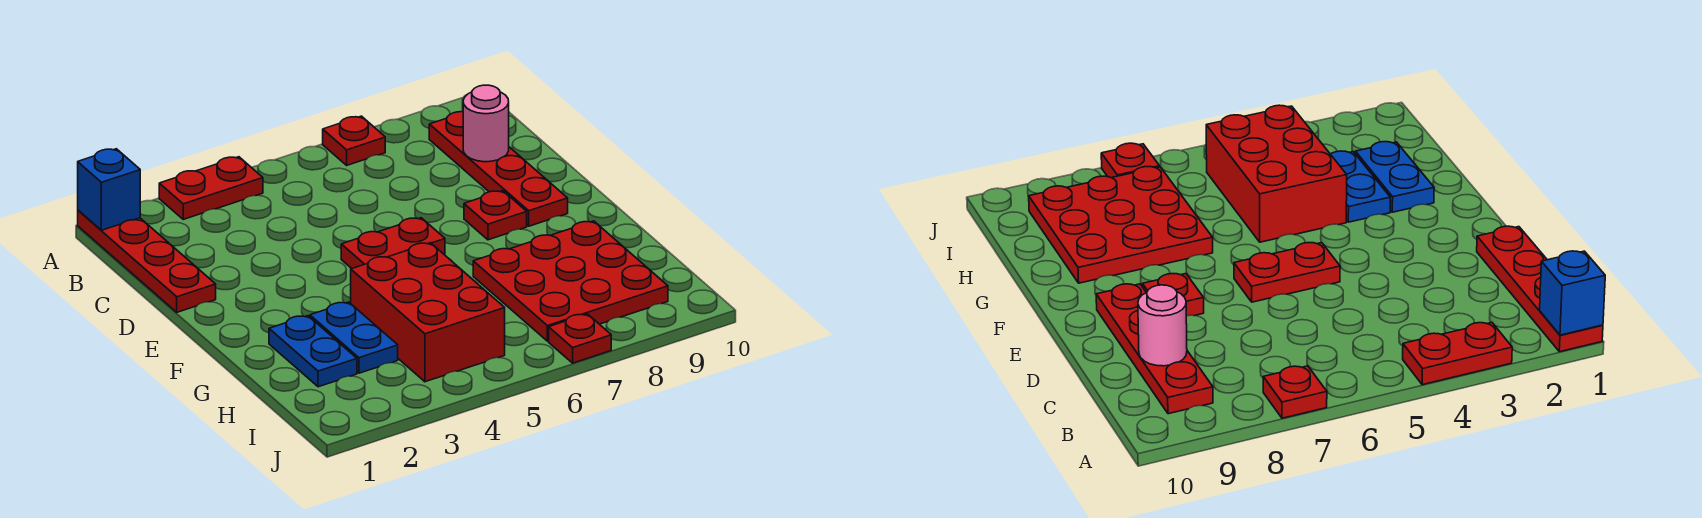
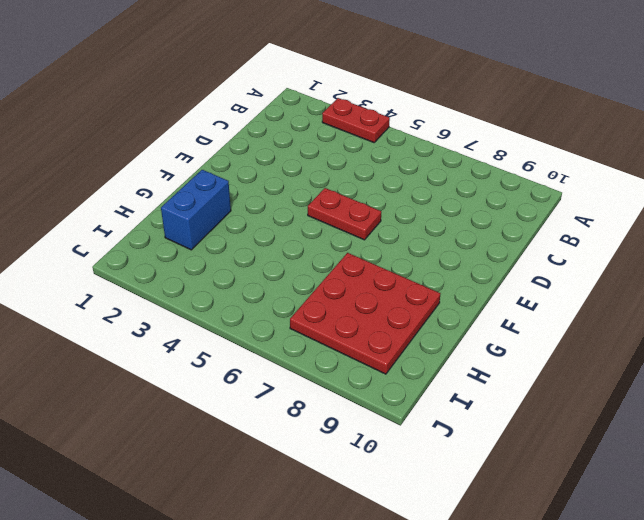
blue 1x2 brick [161,170,231,250] -> blue 1x2 plate [269,316,357,387]
none -> red 1x4 plate [78,210,216,312]
none -> red 1x1 plate [323,116,385,165]
none -> red 1x4 plate [429,112,568,226]

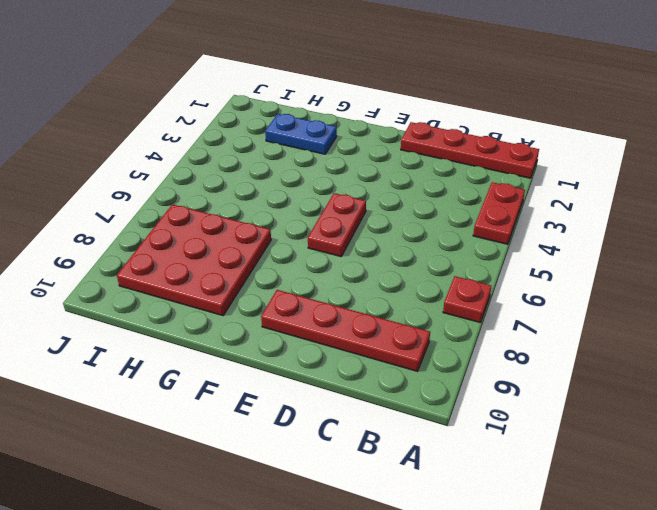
none -> red 1x1 plate [464,191,527,240]
none -> blue 1x2 plate [310,302,398,373]
none -> red 2x3 brick [351,243,505,382]

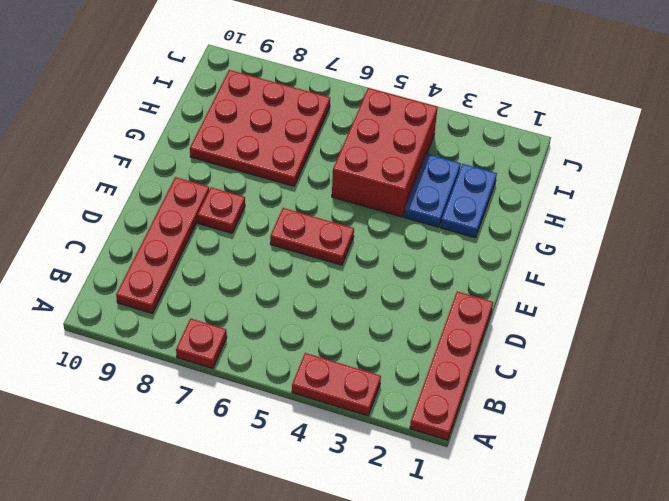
none -> red 1x1 plate [549,314,611,363]
none -> blue 1x1 brick [78,149,140,230]
none -> pink 1x1 round brick [463,85,509,162]

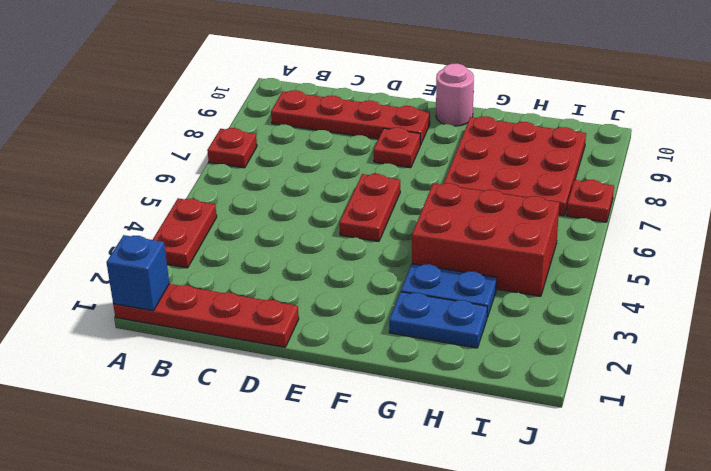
pink 1x1 round brick [436,63,474,126] -> pink 1x1 round brick moved to [463,85,509,162]

